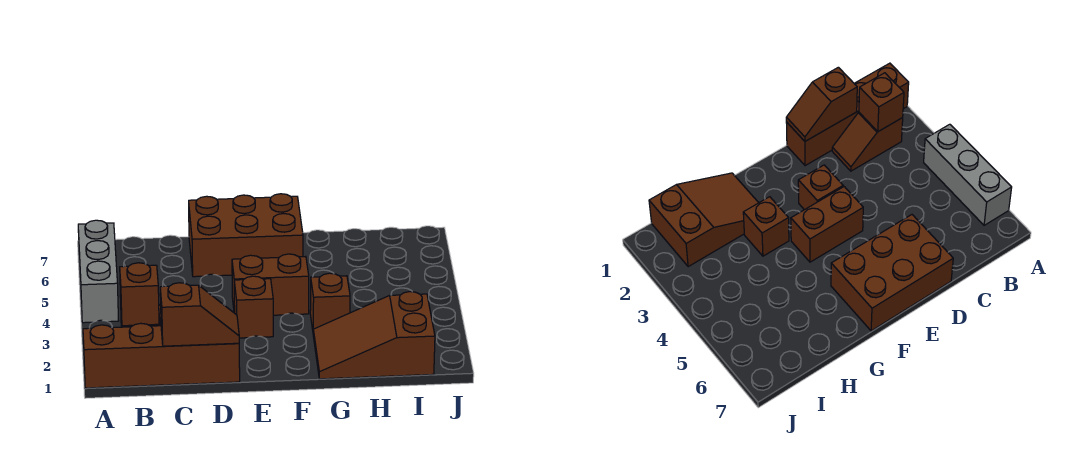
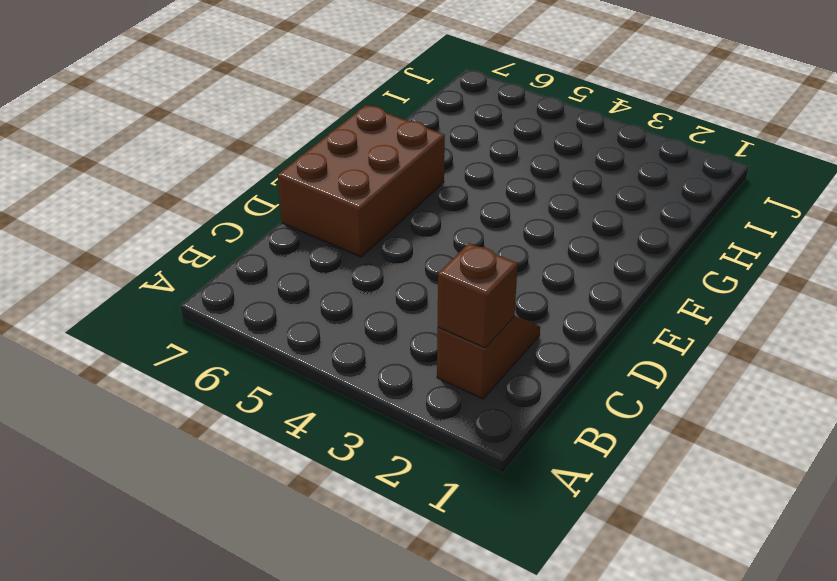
none -> brown 1x4 brick [83,323,240,388]
none -> grey 1x3 brick [78,220,119,323]

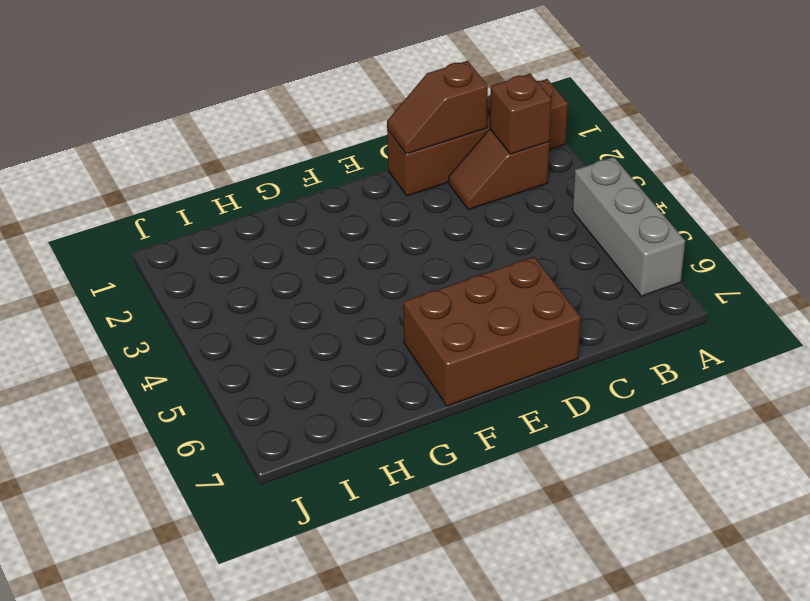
none -> brown 1x1 brick [234,276,273,338]
none -> brown 1x2 brick [232,254,309,315]

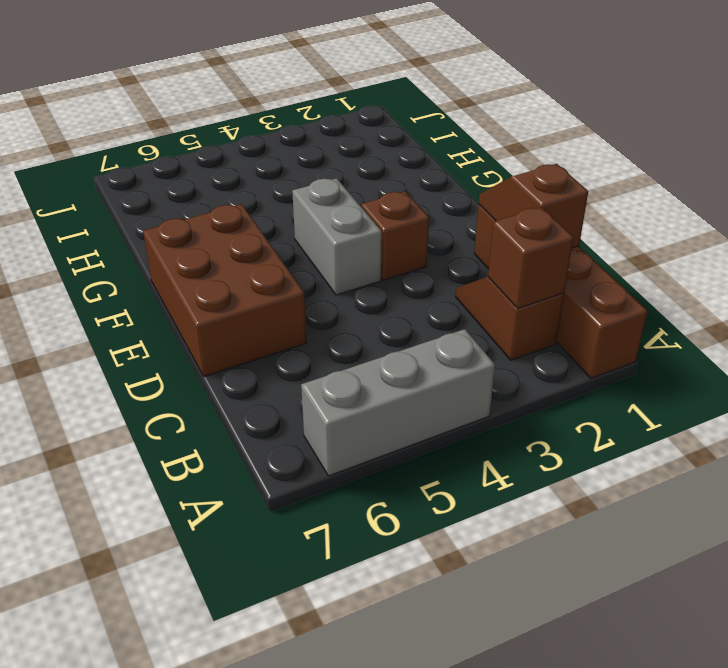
grey 1x2 brick [292,178,382,295] -> brown 1x2 brick [232,254,309,315]
none -> brown 2x3 slope [313,292,435,379]
none -> brown 1x1 brick [310,273,350,330]

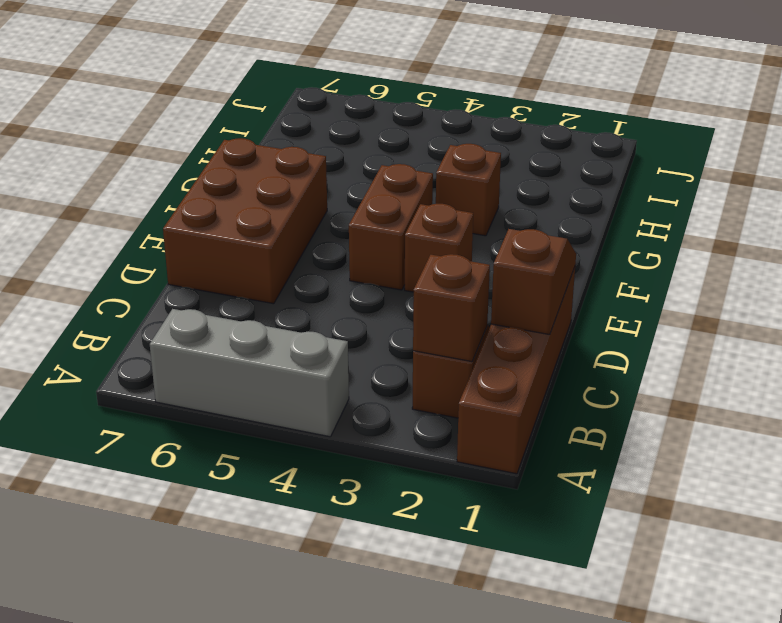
none -> brown 2x3 slope [313,292,435,379]

